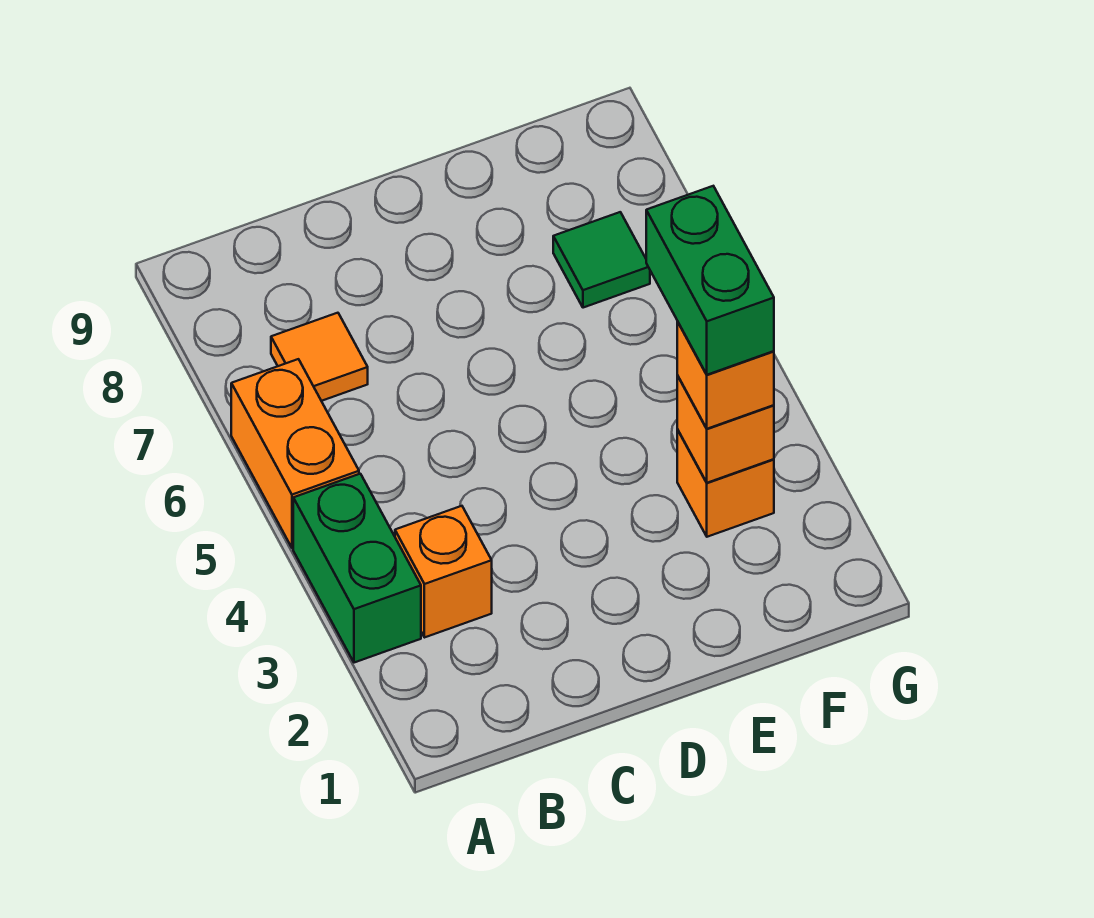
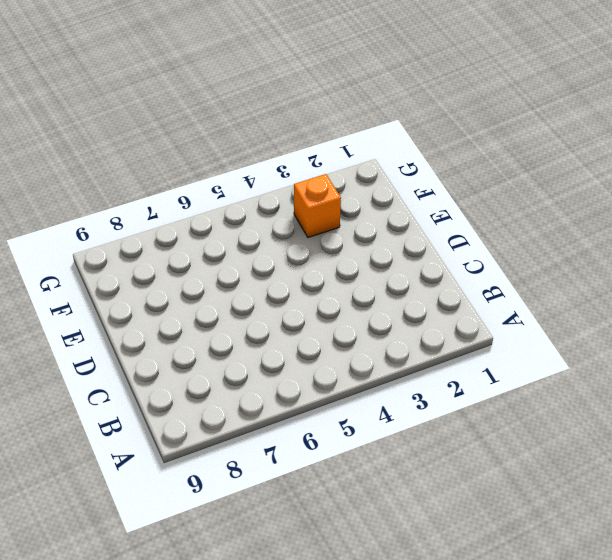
none -> green 1x2 brick [293,474,421,663]
none -> orange 1x2 brick [231,359,359,548]

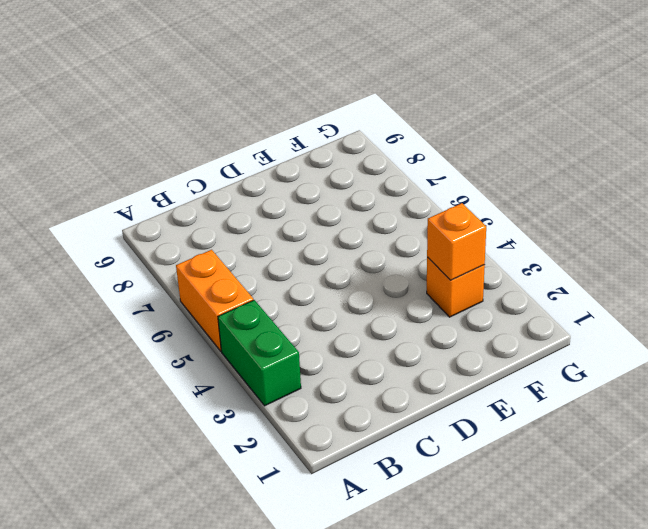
none -> orange 1x1 brick [395,506,492,637]
none -> orange 1x1 tile [271,313,368,401]

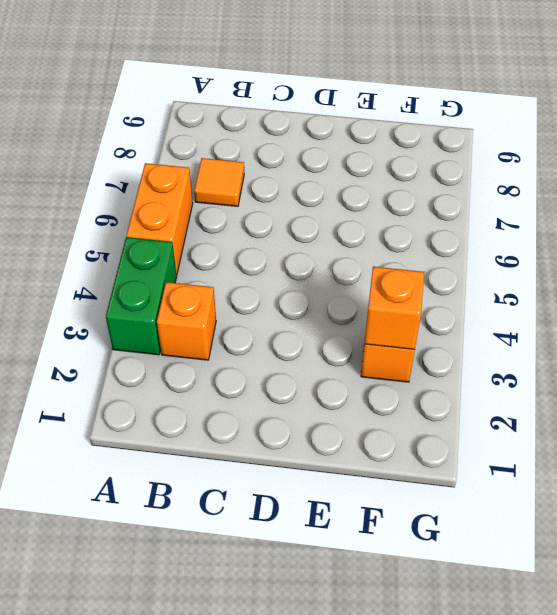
none -> green 1x1 tile [553,212,650,308]
none -> orange 1x1 brick [677,321,774,429]

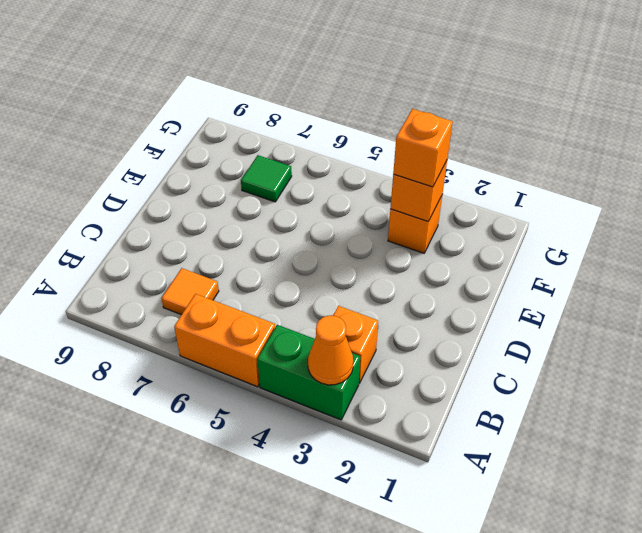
orange 1x1 cone [308,315,353,385] -> none
none -> green 1x2 brick [646,186,774,375]

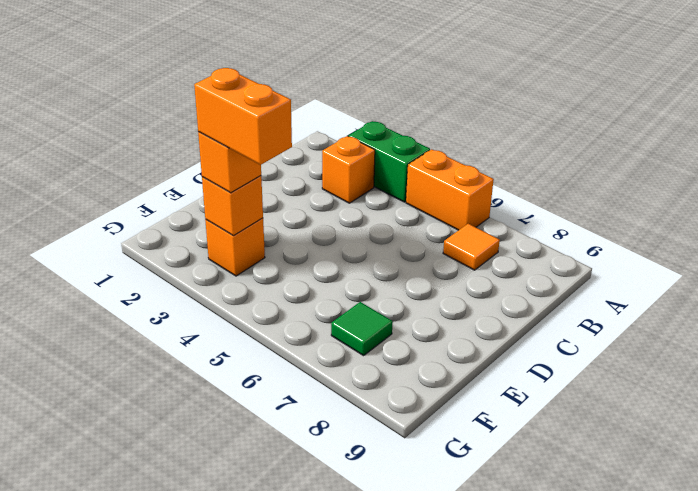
orange 1x2 brick [194,68,292,165] -> green 1x2 brick [646,186,774,375]

